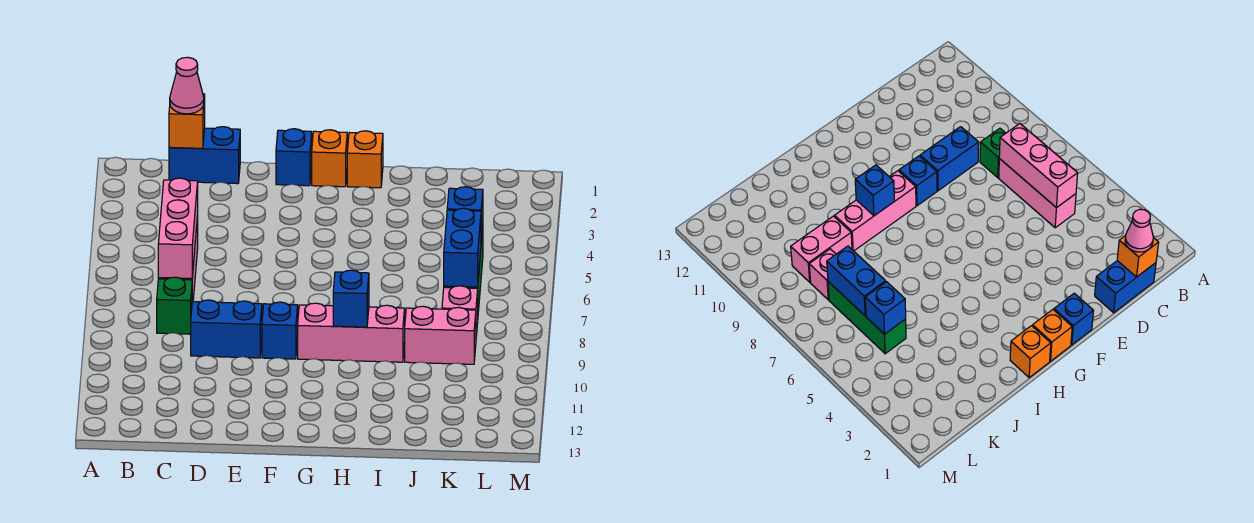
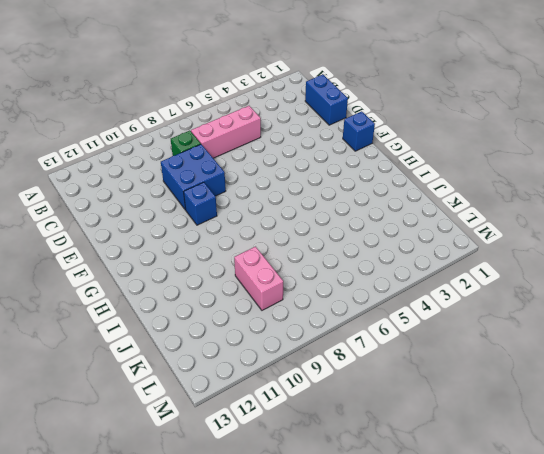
blue 2x2 brick [161,144,226,210] -> blue 1x2 brick [191,300,262,358]
none -> orange 1x1 brick [312,130,347,187]
none -> pink 1x3 brick [298,303,405,362]
none -> orange 1x1 brick [347,131,383,188]

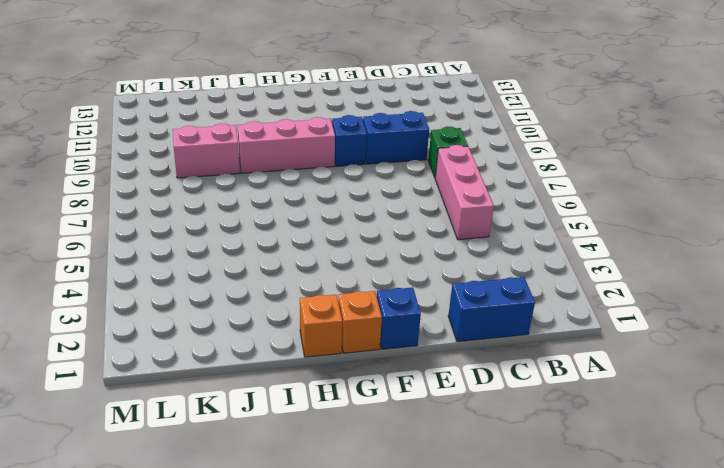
none -> green 1x3 brick [828,282,906,354]
none -> pink 1x1 brick [442,286,478,336]
none -> orange 1x1 brick [169,94,205,148]

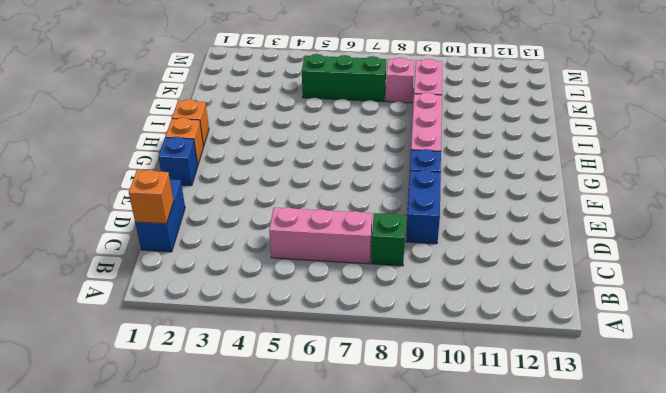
none -> pink 1x3 brick [158,178,198,278]
none -> blue 1x1 brick [333,270,369,327]
none -> blue 1x1 brick [447,187,483,240]

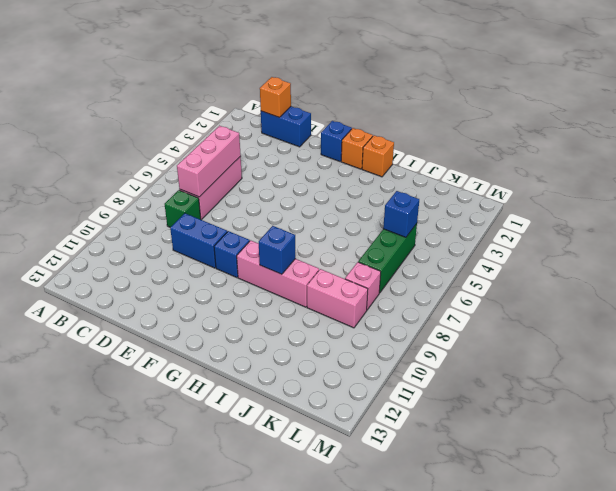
none -> blue 1x2 brick [444,208,481,287]
none -> pink 1x1 cone [170,57,204,114]

